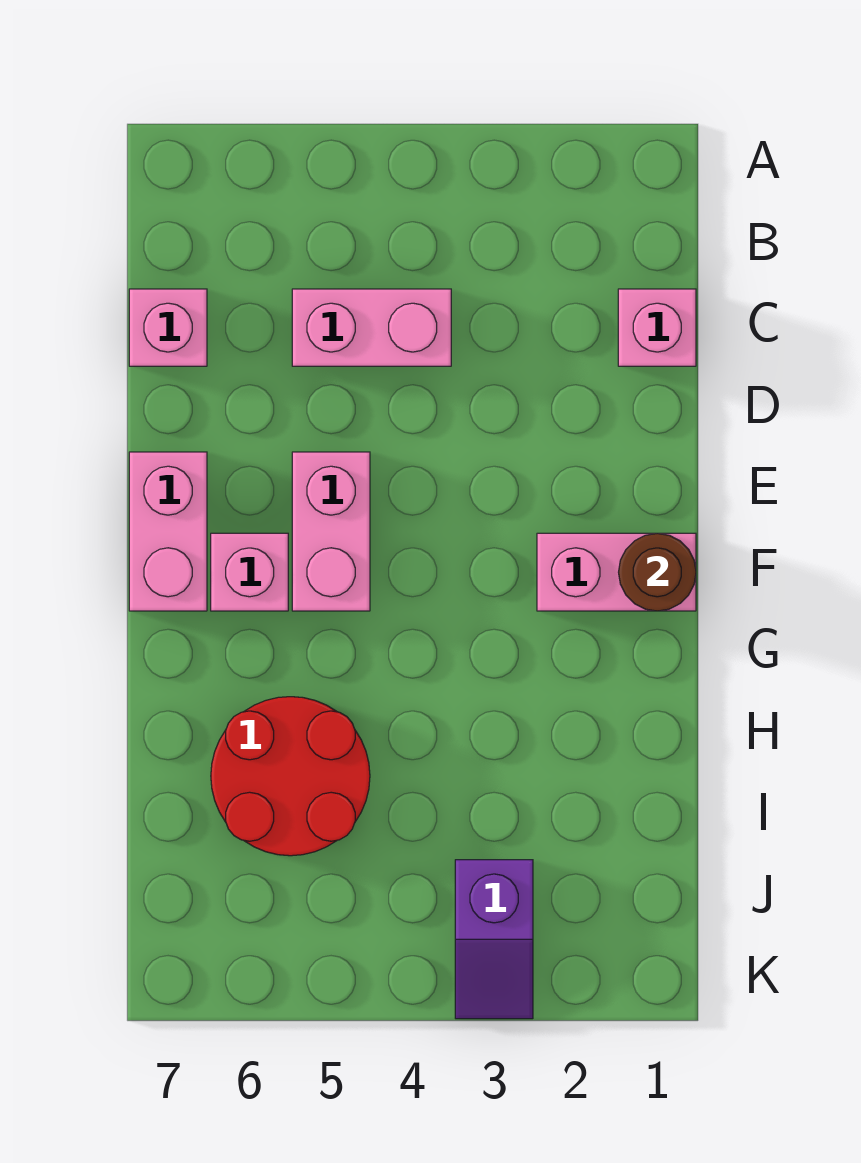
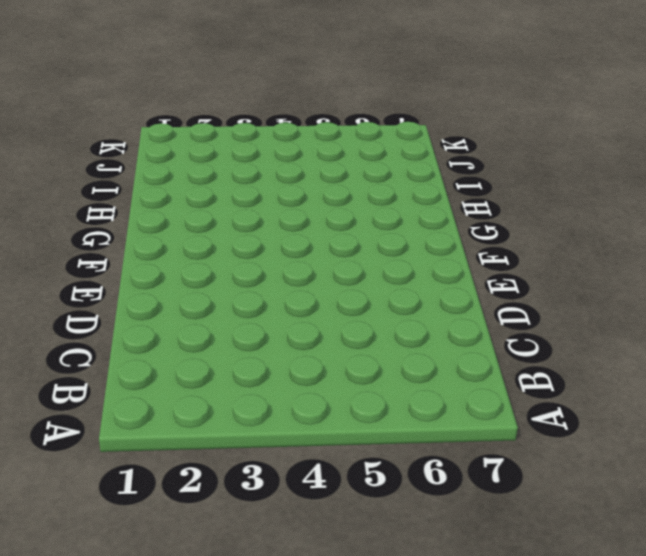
none -> pink 1x1 brick [618,289,696,366]
none -> pink 1x2 brick [292,289,451,366]

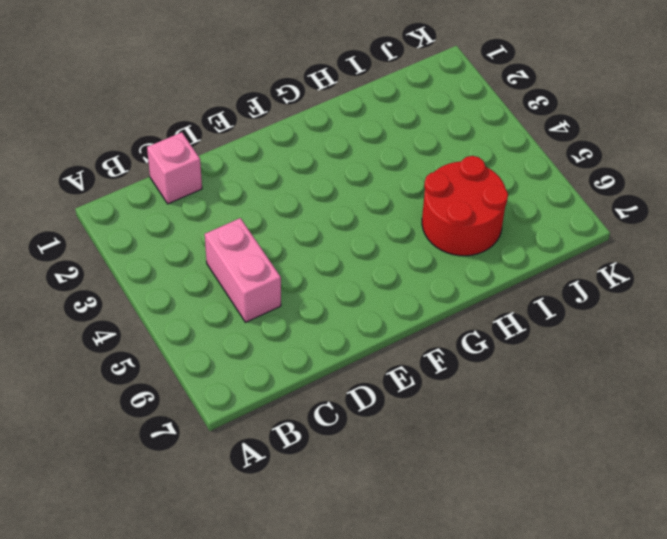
none -> pink 1x1 brick [129,289,207,366]
none -> pink 1x2 brick [292,452,370,611]

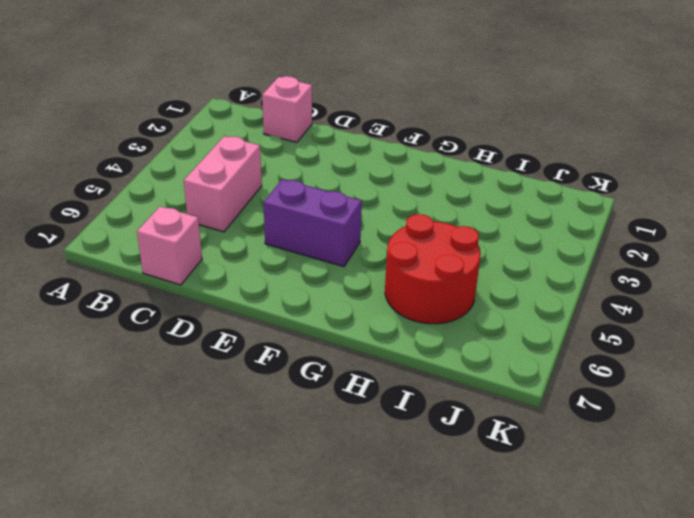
purple 1x2 brick [263,179,362,267] -> pink 1x2 brick [292,452,370,611]
none -> pink 1x2 brick [129,452,207,611]
none -> pink 1x2 brick [537,533,696,611]

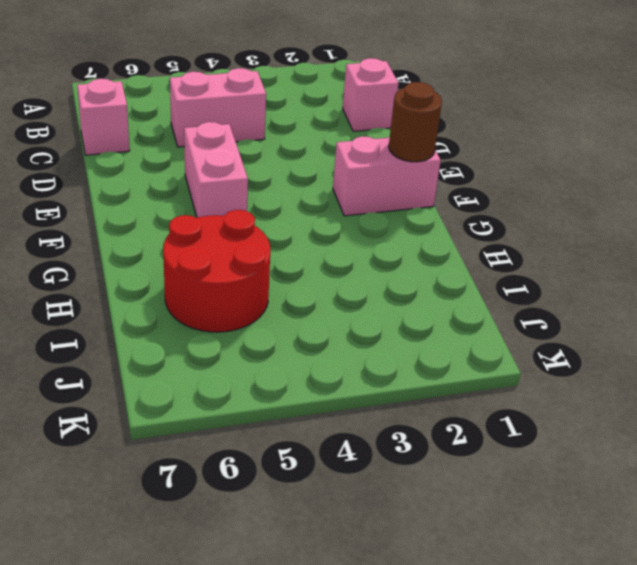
none -> pink 1x2 brick [129,452,207,611]
none -> pink 1x1 brick [211,533,288,611]

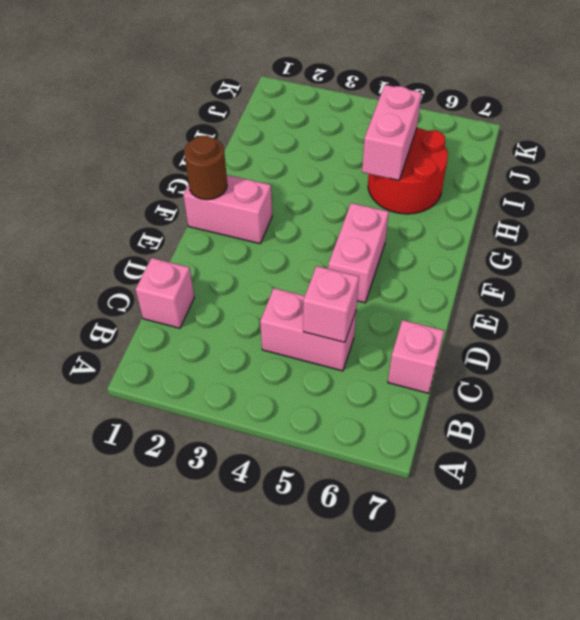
pink 1x1 brick [303,266,359,342] -> pink 1x1 brick moved to [211,533,288,611]
pink 1x2 brick [362,85,422,180] -> pink 1x2 brick moved to [129,452,207,611]
none -> purple 1x2 slope [455,860,533,1019]

